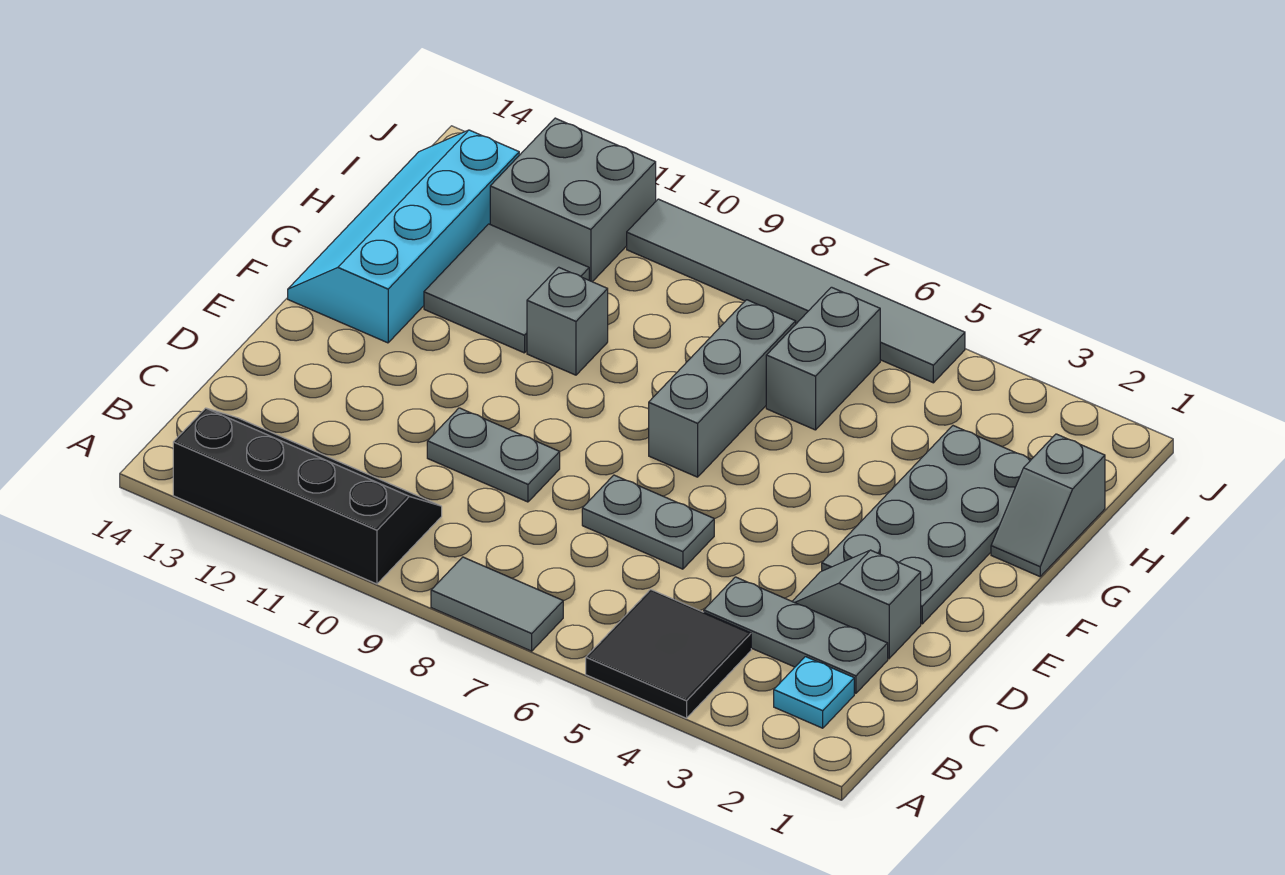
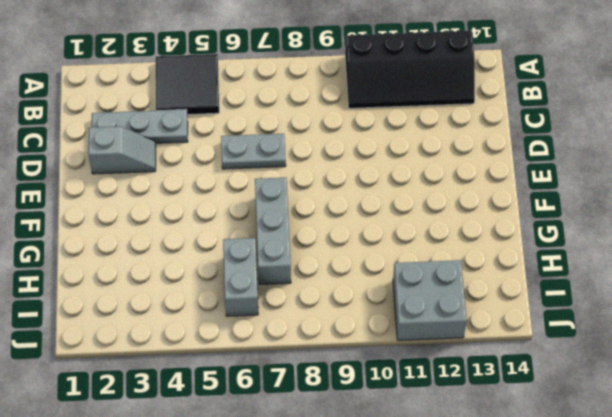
none -> grey 1x2 tile [431,557,563,651]
none -> cyan 1x1 plate [774,657,854,728]
none -> grey 1x2 plate [427,408,560,502]

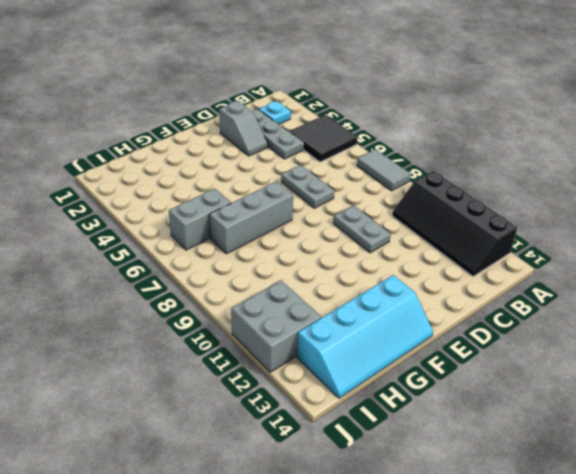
none -> grey 2x4 plate [822,426,1031,624]
none -> grey 1x2 slope [991,434,1105,577]
none -> grey 1x1 brick [527,267,608,375]

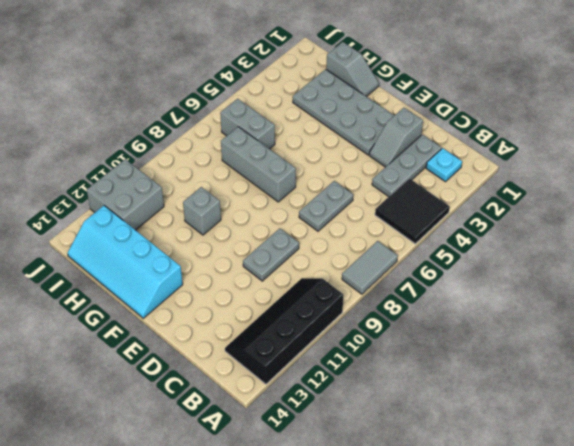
none -> grey 2x2 tile [424,224,589,353]
none -> grey 1x6 tile [627,199,965,383]

